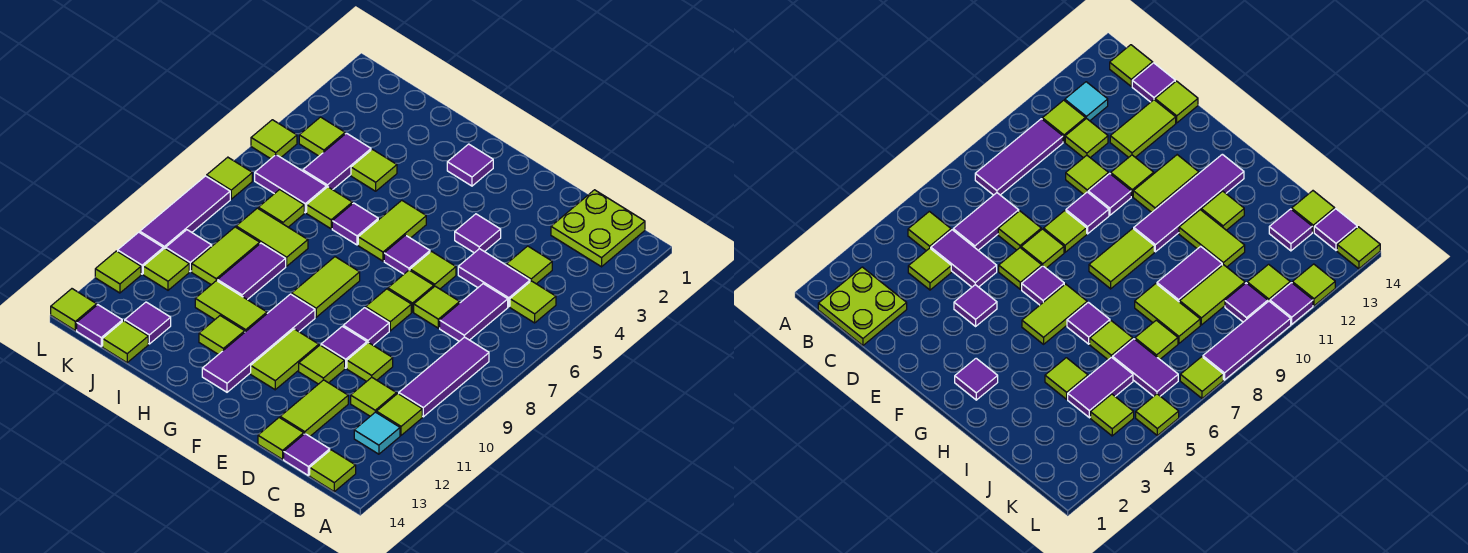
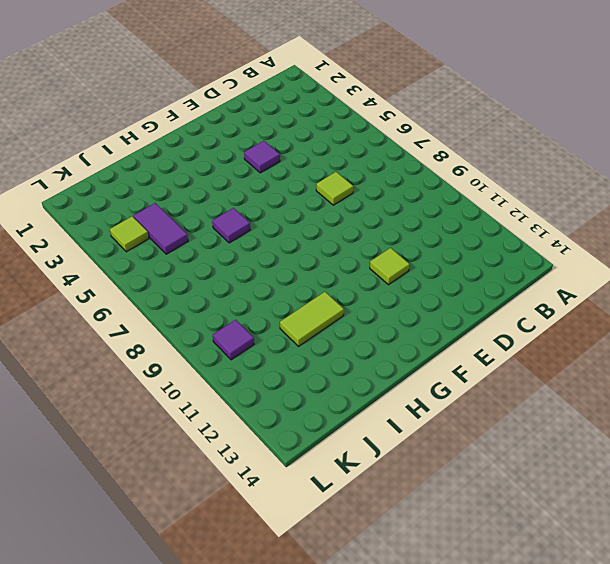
none -> lime 2x2 plate [551,190,645,267]
none -> lime 1x1 tile [510,281,556,323]
none -> purple 1x3 tile [399,337,489,417]
none -> lime 1x1 tile [377,394,422,435]

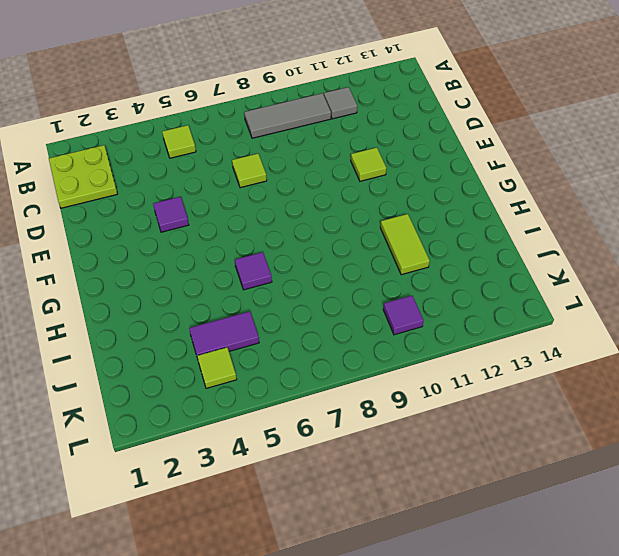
grey 1x3 tile [244,93,331,138] -> purple 1x3 tile [399,337,489,417]
grey 1x1 tile [324,87,357,119] -> lime 1x1 tile [377,394,422,435]
none -> cyan 1x1 tile [354,412,400,454]
none -> lime 1x1 tile [310,450,356,492]
none -> lime 1x1 tile [506,246,552,284]
none -> purple 1x2 tile [458,249,530,307]

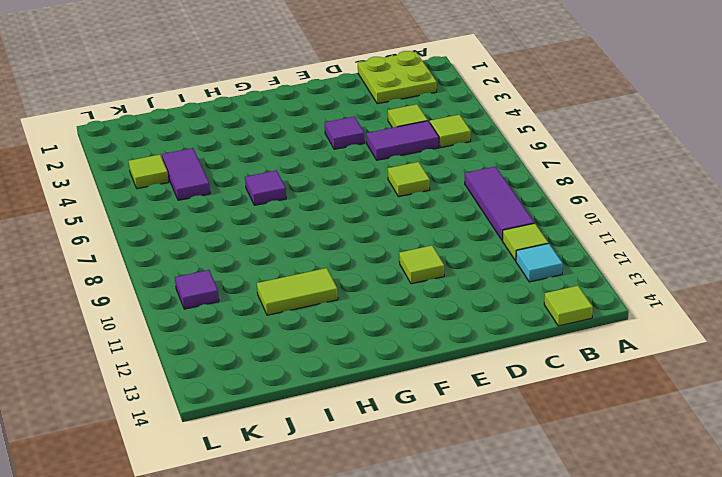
none -> purple 1x2 tile [440,284,508,341]
none -> lime 1x1 tile [351,377,396,416]
none -> purple 1x1 tile [284,434,330,475]
none -> lime 1x1 tile [347,343,393,381]

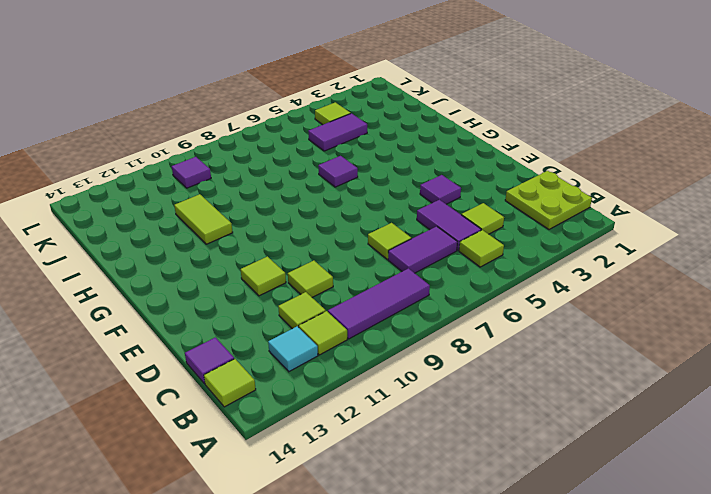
none -> lime 1x2 tile [280,380,348,436]
none -> lime 1x1 tile [258,418,304,459]
none -> lime 1x1 tile [410,251,456,289]
none -> lime 1x1 tile [388,270,434,312]

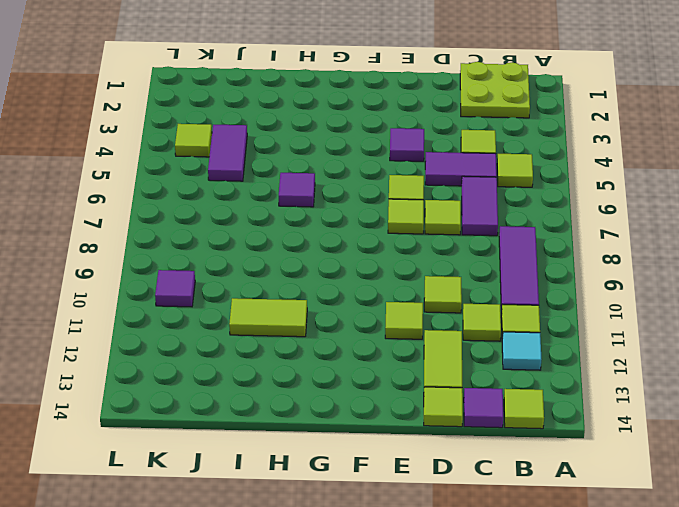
none -> lime 1x1 tile [366,289,411,331]
none -> purple 1x1 tile [343,308,389,345]
none -> purple 1x1 tile [321,326,367,368]
none -> purple 1x1 tile [384,235,430,274]

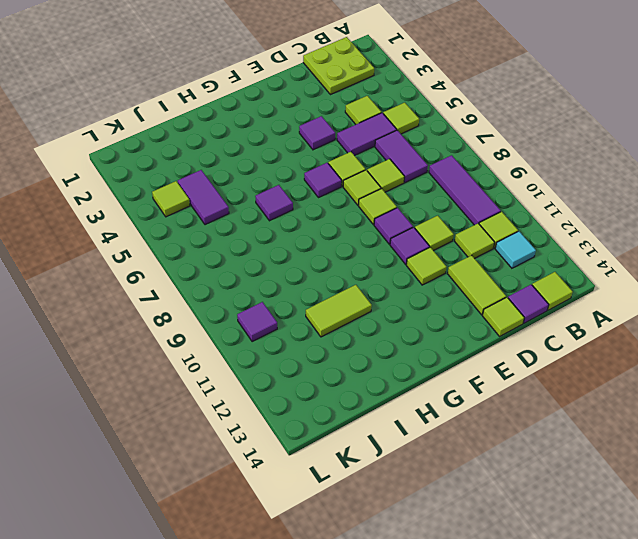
none -> lime 1x2 tile [251,329,319,390]
none -> purple 1x1 tile [447,144,493,186]
none -> lime 1x2 tile [358,200,426,261]
none -> lime 1x2 tile [292,257,360,317]

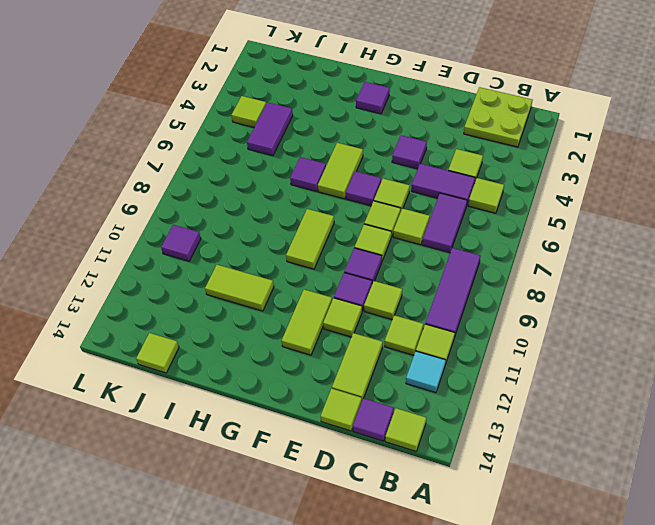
none -> purple 1x4 tile [202,294,315,392]
none -> lime 1x1 tile [199,316,245,355]
none -> lime 1x1 tile [351,149,397,191]
none -> lime 1x1 tile [307,187,352,229]

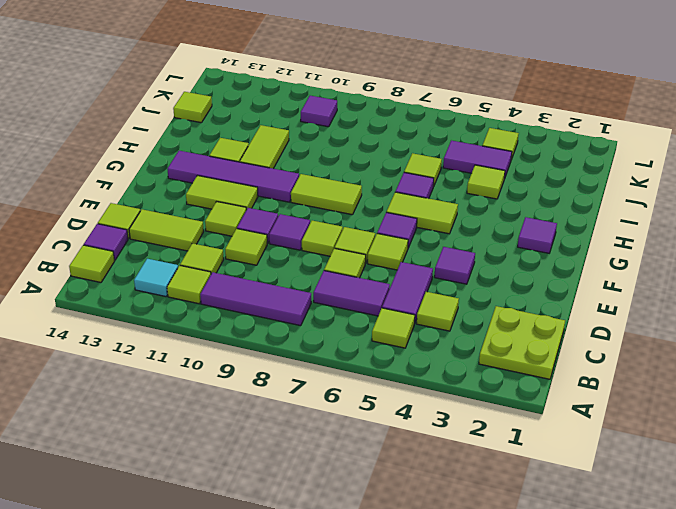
none -> lime 1x2 tile [236,208,308,266]
none -> purple 1x2 tile [217,243,286,300]
none -> purple 1x2 tile [255,155,327,213]
none -> lime 1x1 tile [258,190,304,227]

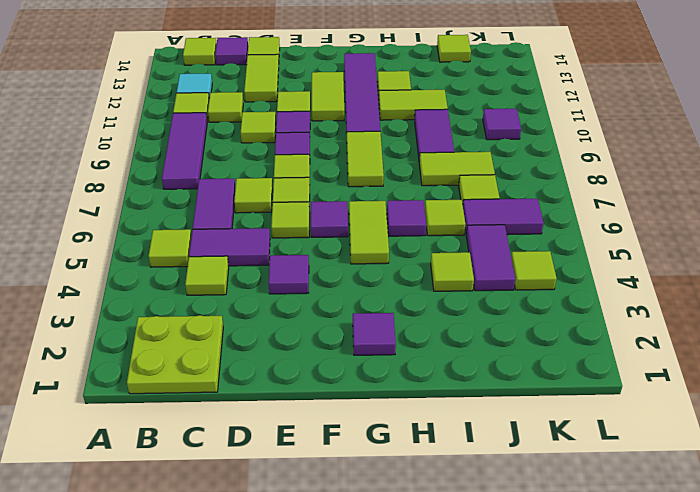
none -> lime 1x2 tile [192,227,260,285]
none -> purple 1x1 tile [125,302,171,344]
none -> lime 1x1 tile [143,248,189,290]
none -> purple 1x1 tile [77,305,122,346]

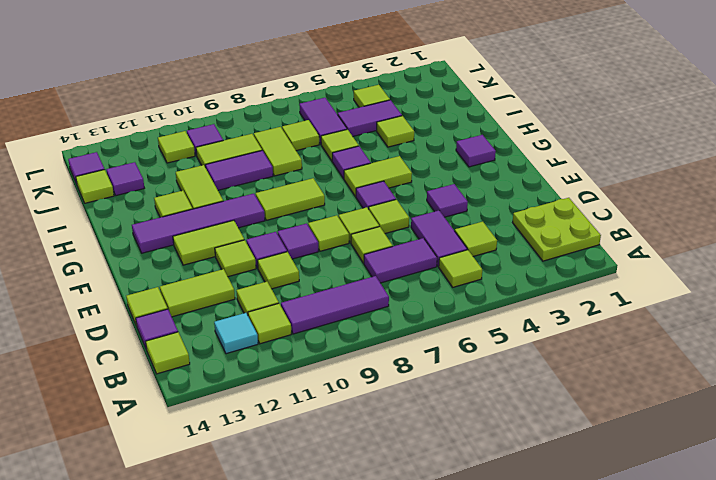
none -> lime 1x1 tile [251,120,297,159]
none -> lime 1x1 tile [207,157,252,199]
none -> purple 1x3 tile [140,176,230,249]
none -> purple 1x1 tile [118,232,163,274]

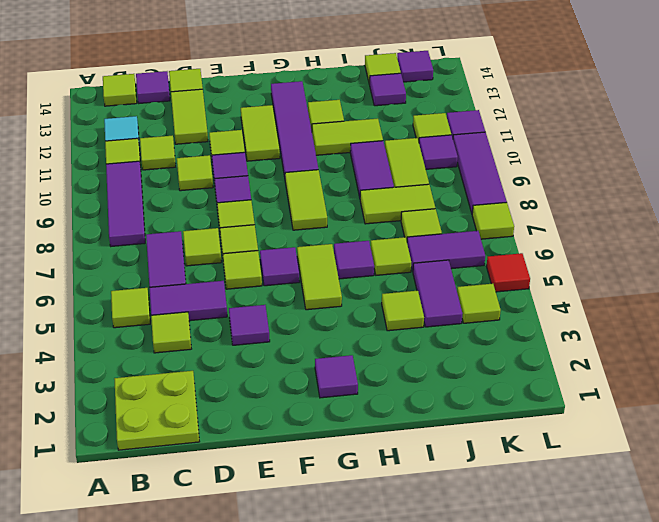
red 1x1 tile [487,253,530,292] -> lime 1x1 tile [251,120,297,159]
none -> lime 1x1 tile [95,251,141,293]
none -> lime 1x1 tile [51,289,97,330]

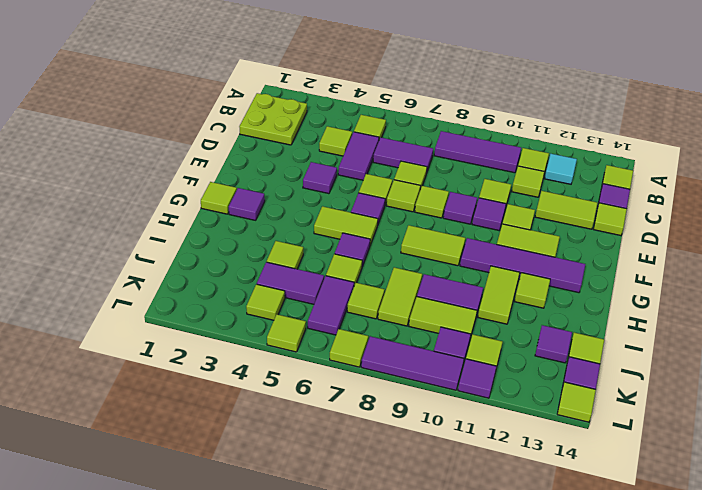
lime 1x1 tile [201,182,237,214] -> lime 1x1 tile moved to [95,251,141,293]

